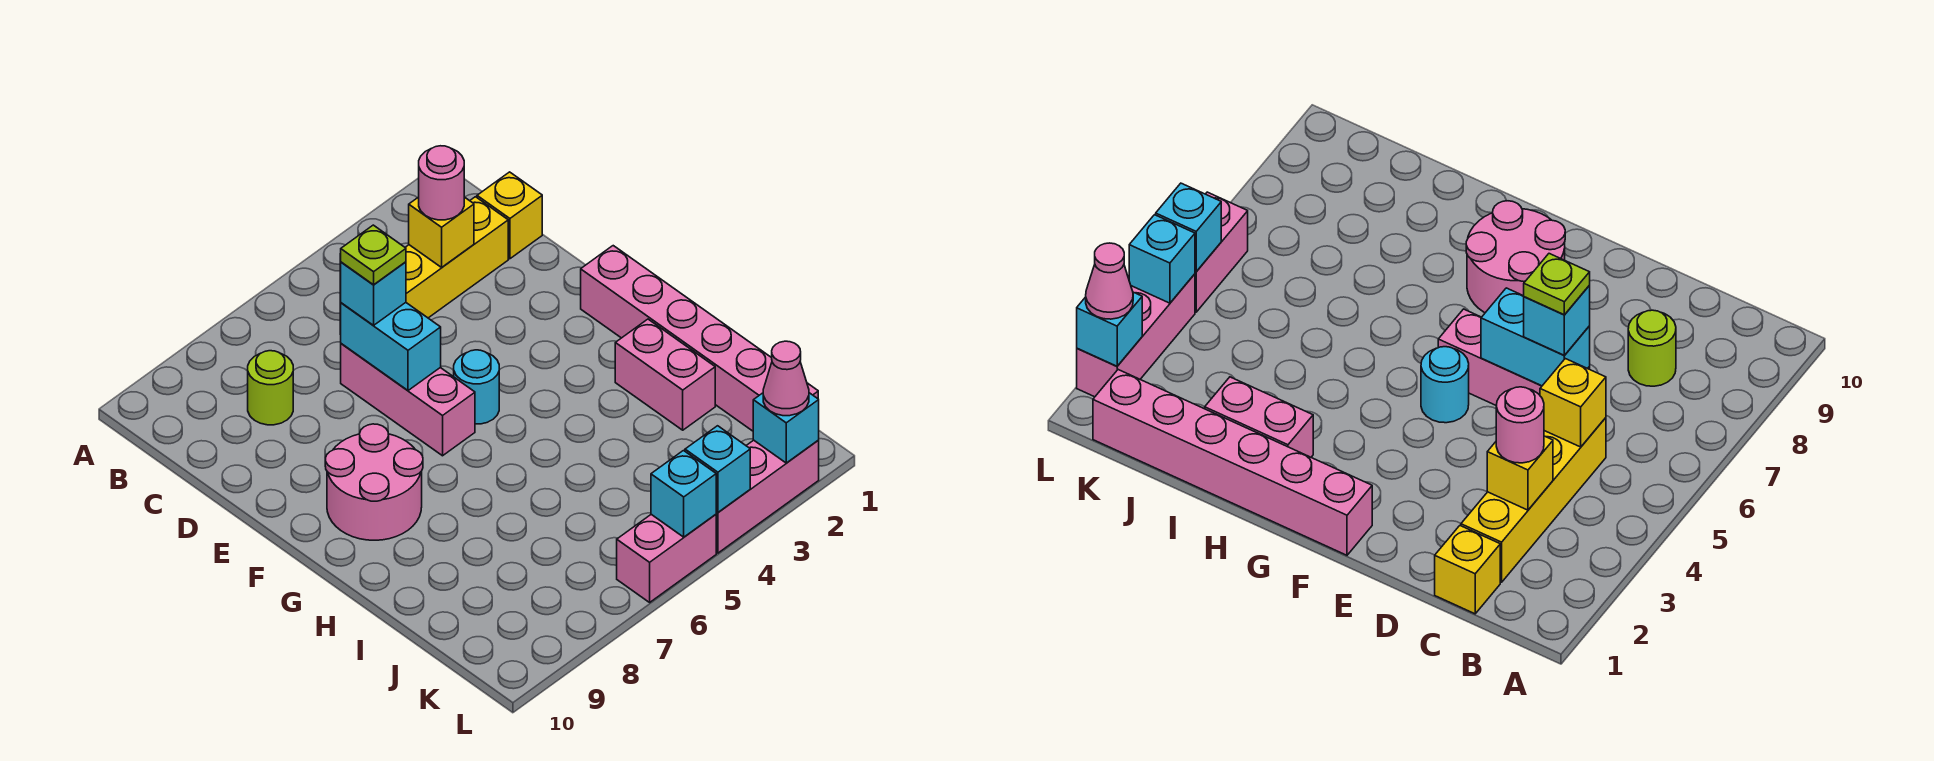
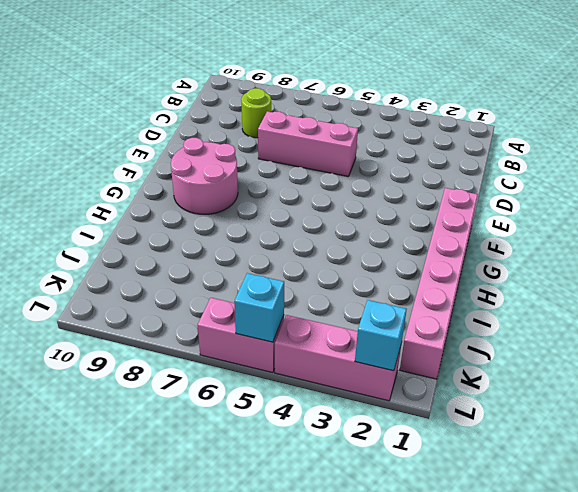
pink 1x3 brick [258,111,358,176] -> pink 1x3 brick turned to [341,344,475,456]
none -> yellow 1x1 brick [477,172,542,259]
none -> yellow 1x4 brick [340,197,508,334]
none -> cyan 1x1 round brick [454,350,499,424]

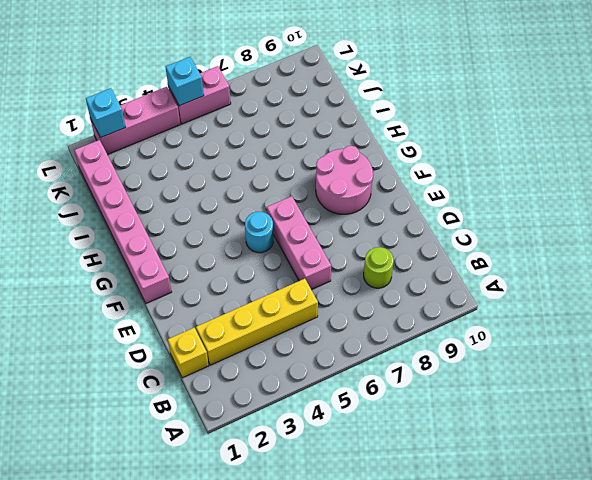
none -> pink 1x2 brick [615,319,715,430]
none -> yellow 1x1 brick [409,197,474,267]
none -> yellow 1x1 brick [1540,359,1606,447]

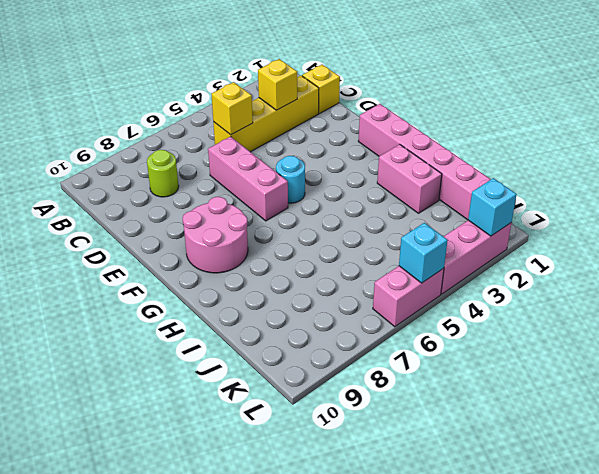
none -> cyan 1x2 brick [341,303,441,390]
none -> cyan 1x1 brick [685,426,750,512]
none -> pink 1x1 round brick [419,146,464,220]

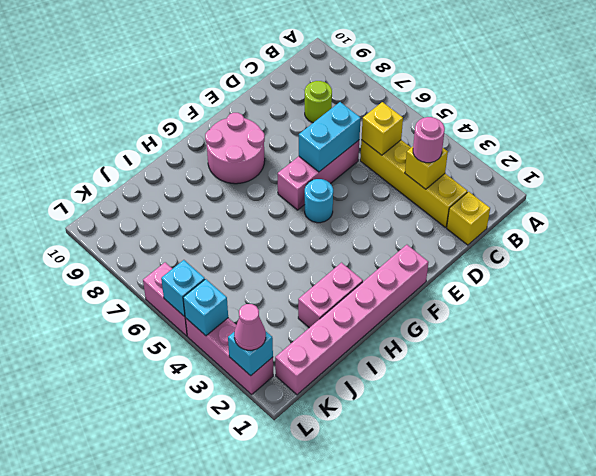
none -> cyan 1x1 brick [340,262,406,325]
none -> lime 1x1 plate [341,225,406,285]

